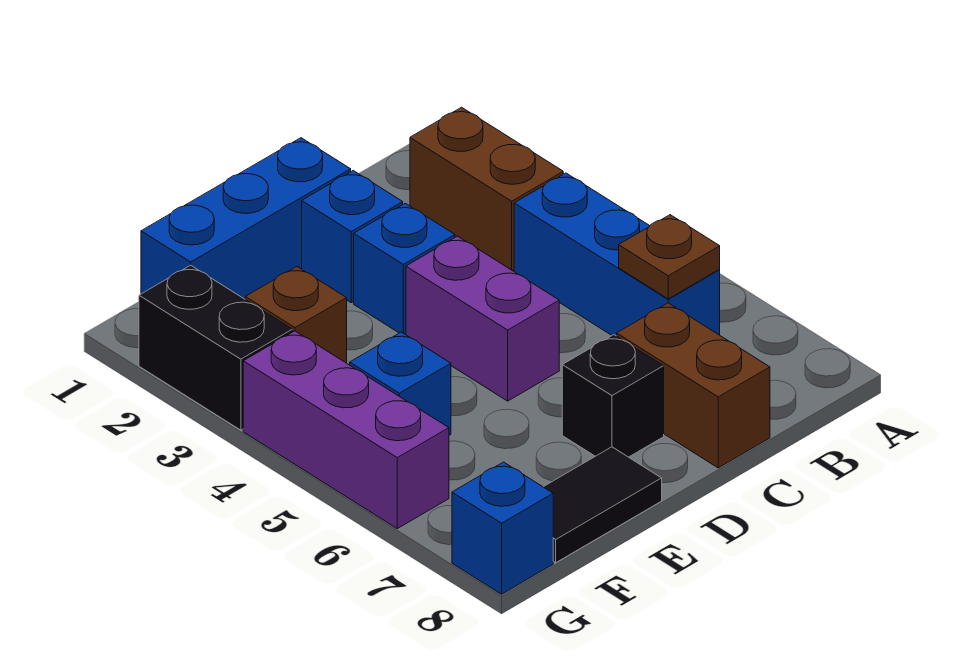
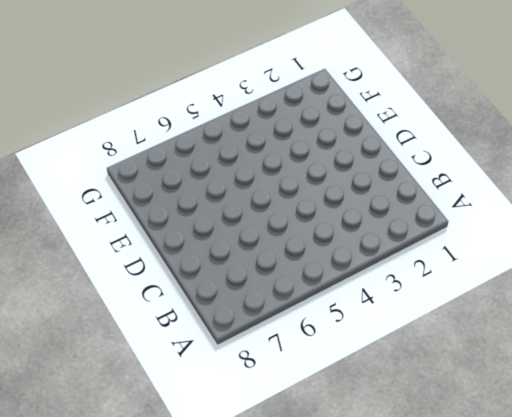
none -> brown 1x2 brick [410,107,563,271]
none -> blue 1x3 brick [514,173,720,336]
none -> brown 1x2 brick [617,303,770,468]

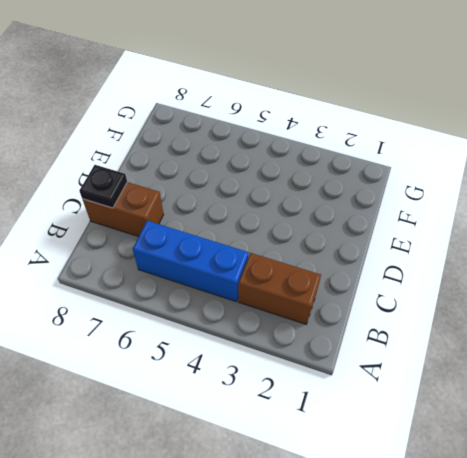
black 1x1 plate [79,165,127,208] -> none
none -> blue 1x3 brick [141,138,351,299]
none -> blue 1x1 brick [302,171,403,302]
none -> blue 1x1 brick [354,203,455,334]

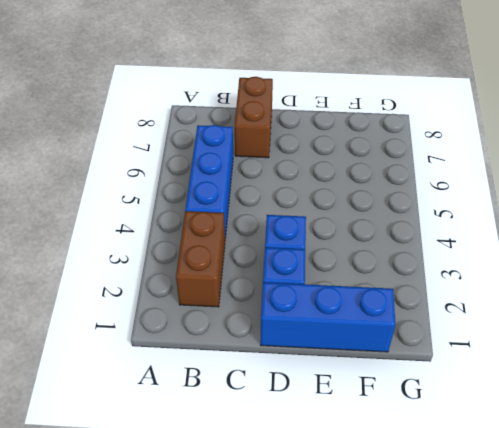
none -> purple 1x2 brick [406,236,559,401]
none -> black 1x1 brick [562,335,664,457]
none -> black 1x2 tile [544,447,662,563]

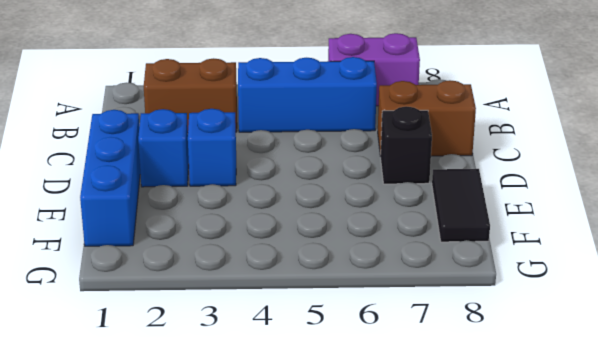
purple 1x2 brick [328,33,420,106] -> purple 1x2 brick moved to [406,236,559,401]
none -> brown 1x1 brick [245,267,347,363]
none -> blue 1x1 brick [350,332,451,435]
none -> black 1x2 brick [139,265,292,430]

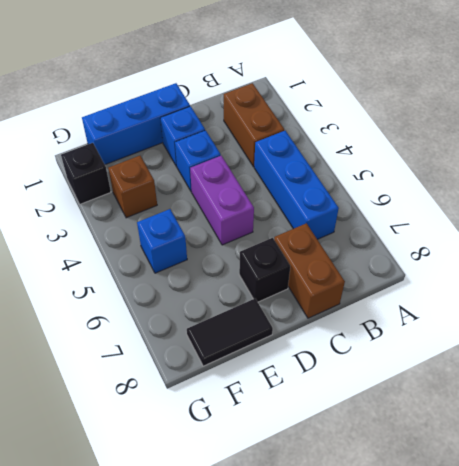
black 1x1 brick [61,143,111,204] -> black 1x2 brick [139,265,292,430]
none -> purple 1x3 brick [243,331,449,529]
none -> blue 1x1 brick [452,462,553,594]
none -> brown 1x1 plate [619,215,720,299]

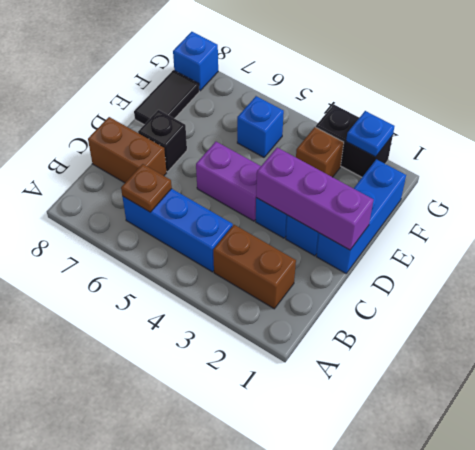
purple 1x3 brick [256,148,374,250] -> purple 1x3 brick moved to [243,331,449,529]
blue 1x1 plate [346,111,394,157] -> none

